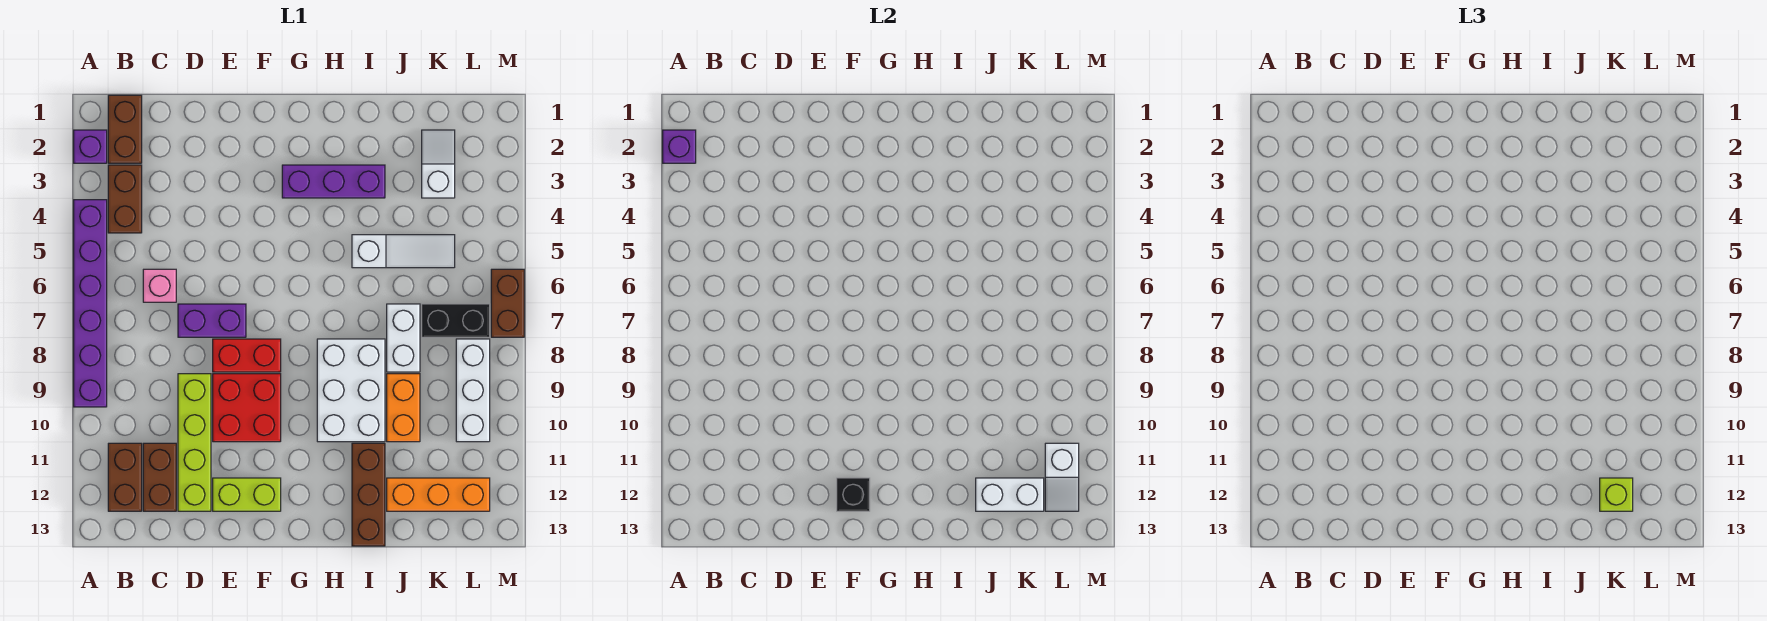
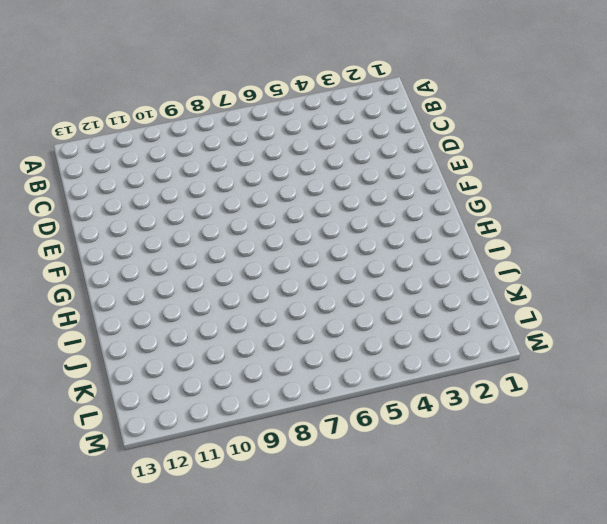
none -> purple 1x1 brick [74,130,107,163]
none -> purple 1x6 brick [74,200,107,407]
none -> brown 1x2 brick [108,95,142,163]

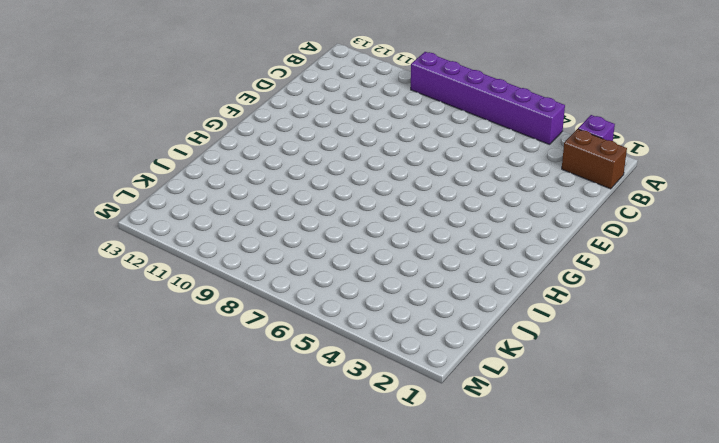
none -> brown 1x2 brick [108,165,142,233]
none -> brown 1x2 brick [108,443,142,511]
none -> pink 1x1 brick [143,269,176,302]

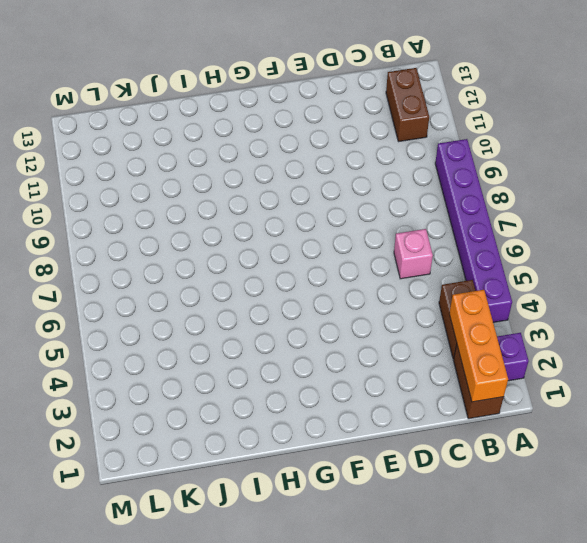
orange 1x3 brick [449,290,508,402] -> orange 1x3 brick turned to [387,478,490,511]
none -> brown 1x2 brick [143,443,176,511]
none -> purple 1x2 brick [178,304,246,337]
none -> lime 1x4 brick [178,374,211,511]

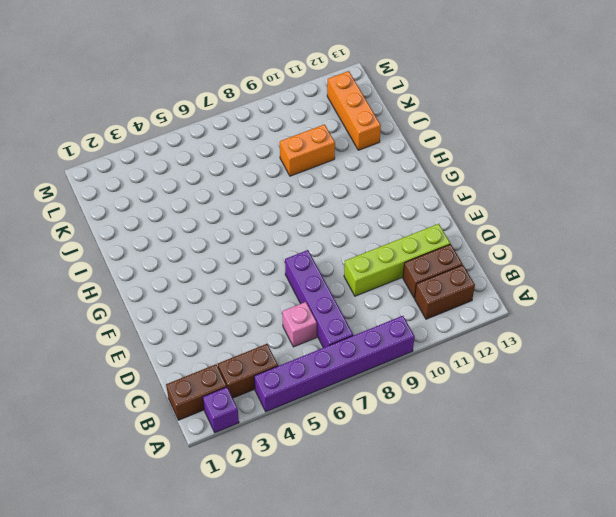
purple 1x4 brick [285,250,353,348] -> purple 1x2 brick [178,304,246,337]
none -> red 1x2 brick [213,339,281,372]
none -> red 2x2 brick [213,374,281,442]
none -> lime 1x2 brick [213,478,281,511]

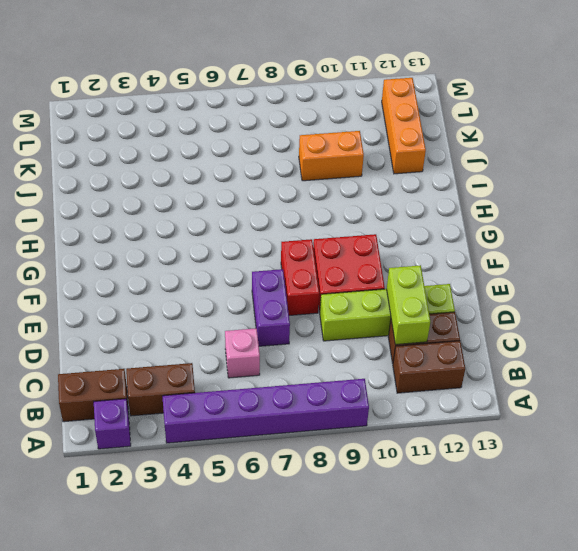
lime 1x2 brick [387,265,430,345] -> lime 1x2 brick moved to [213,478,281,511]
none -> purple 1x3 brick [282,165,385,198]
none -> white 2x3 brick [317,339,385,442]
none -> white 1x3 slope [352,235,455,268]

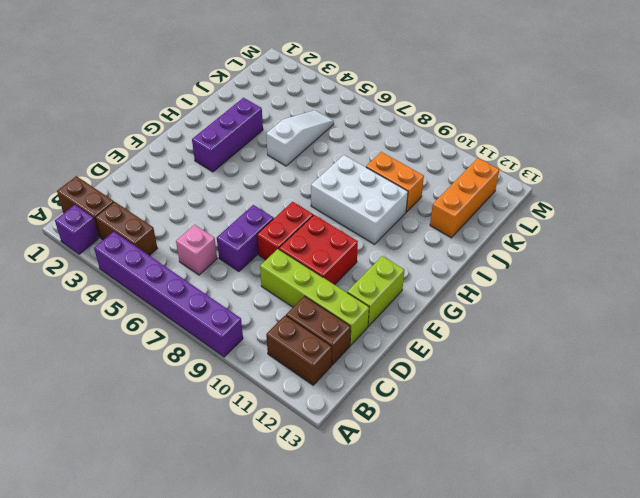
none -> brown 1x3 brick [352,443,385,546]
none -> white 1x2 brick [387,304,420,372]
none -> white 1x2 slope [422,130,455,198]

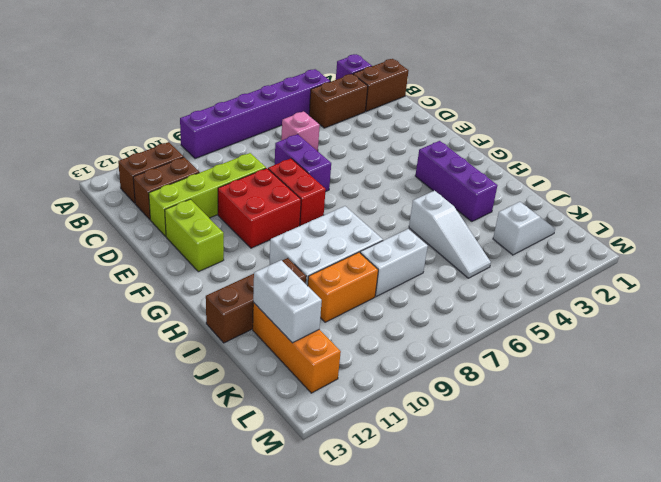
none -> black 1x2 brick [422,304,490,337]
none -> white 1x3 brick [456,339,490,442]
none -> brown 1x2 brick [491,269,524,337]

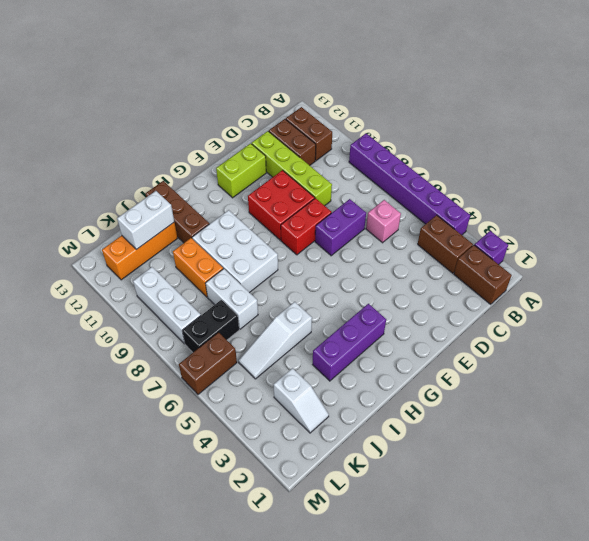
brown 1x2 brick [179,332,237,394] -> brown 1x2 brick turned to [491,269,524,337]
none -> purple 1x1 brick [663,130,696,163]
none -> black 1x1 brick [837,478,870,511]
none -> white 1x2 slope [1045,443,1079,511]

